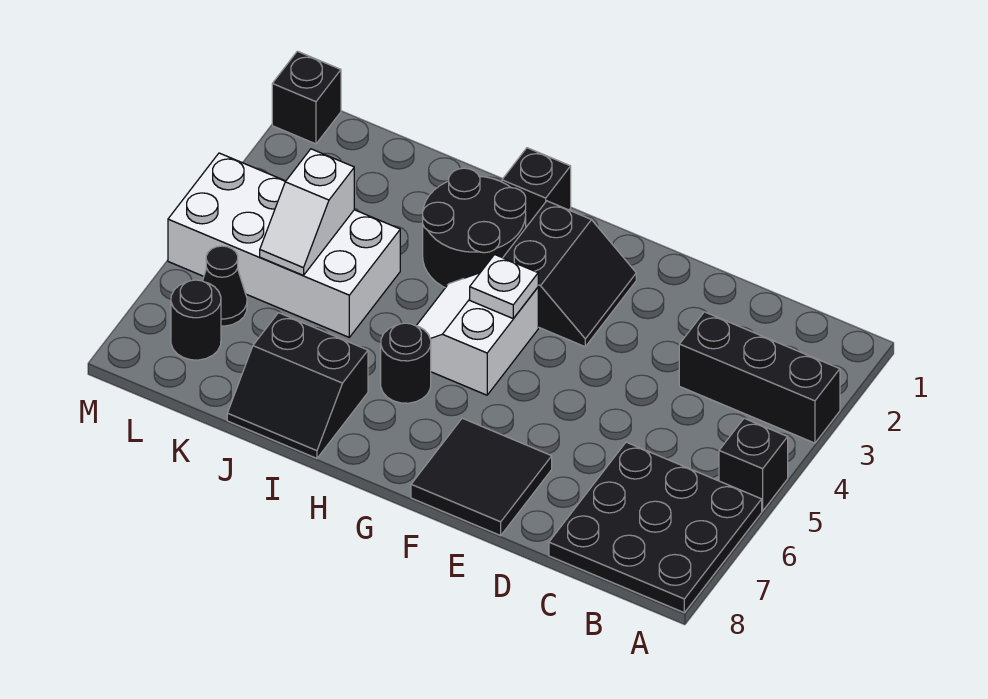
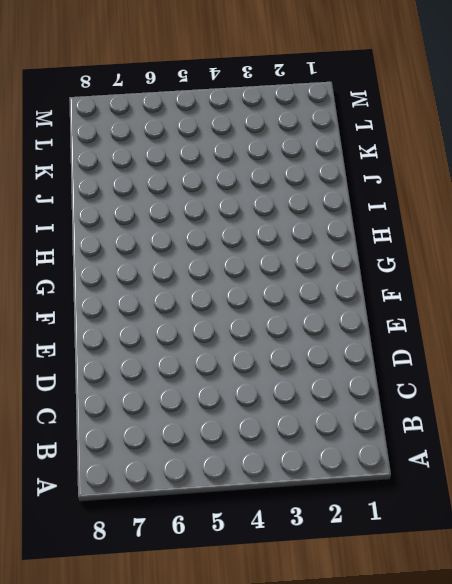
none -> black 1x3 brick [679,312,840,443]
none -> black 1x1 brick [719,418,788,511]
none -> black 3x3 plate [549,442,762,613]

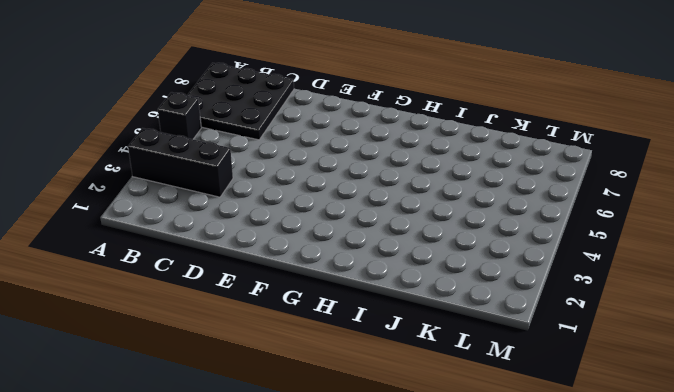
none -> black 2x2 tile [411,418,552,536]
none -> black 2x2 slope [503,201,636,347]
none -> white 2x2 slope [416,273,538,395]

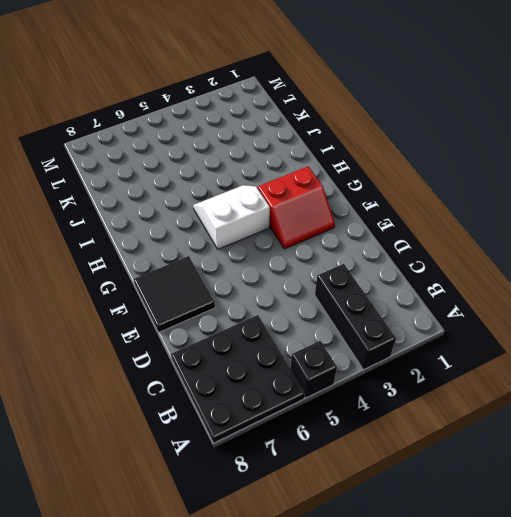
red 2x2 slope [258,167,335,249] -> black 2x2 slope [503,201,636,347]
none -> black 1x1 brick [502,148,571,227]
none -> black 2x2 round brick [423,168,526,288]
none -> black 1x1 round brick [381,323,431,403]

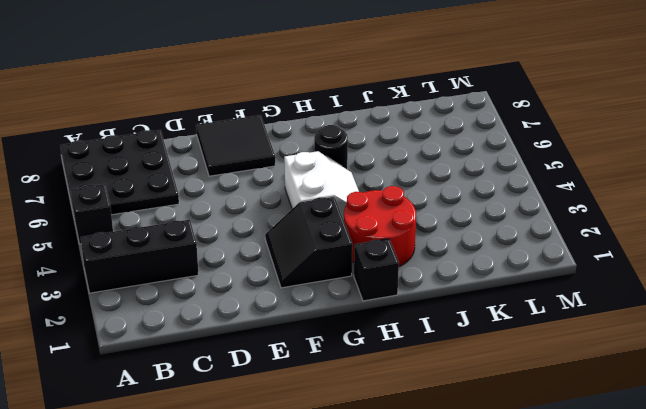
red 2x2 round brick [344,186,416,267] -> black 2x2 round brick [423,168,526,288]
none -> black 2x2 slope [227,313,368,458]
none -> white 2x4 brick [168,153,400,337]
none -> black 1x1 cone [203,246,247,326]

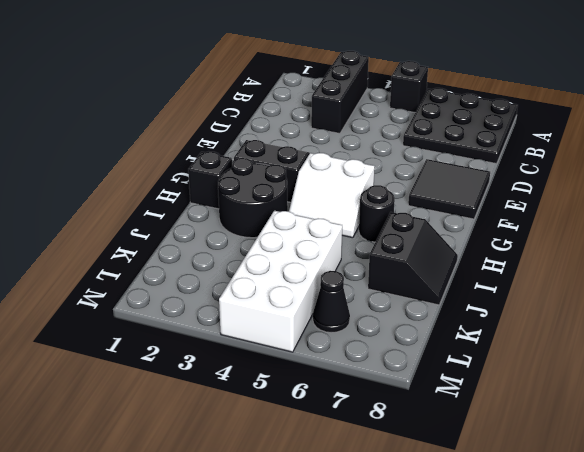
none -> black 1x1 round brick [171,280,221,360]
none -> black 1x1 brick [272,51,341,144]
none -> white 1x1 plate [470,254,538,318]

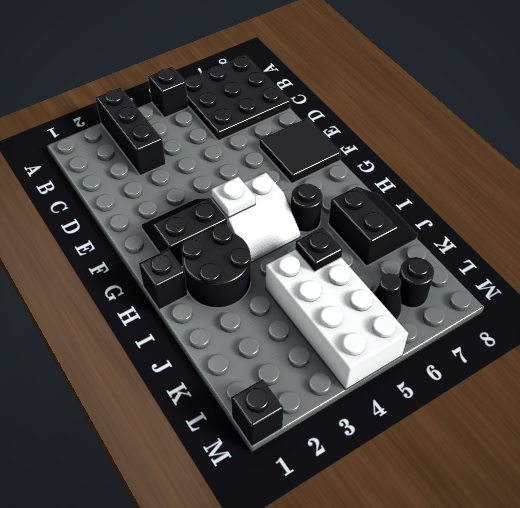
black 1x1 plate [295,227,343,272] -> none
none -> white 1x2 slope [260,149,354,275]

